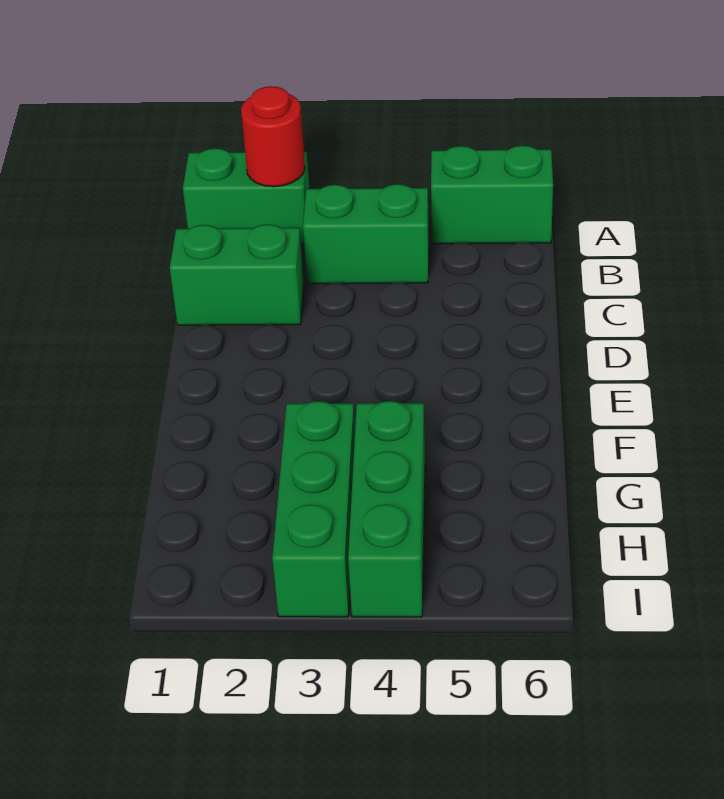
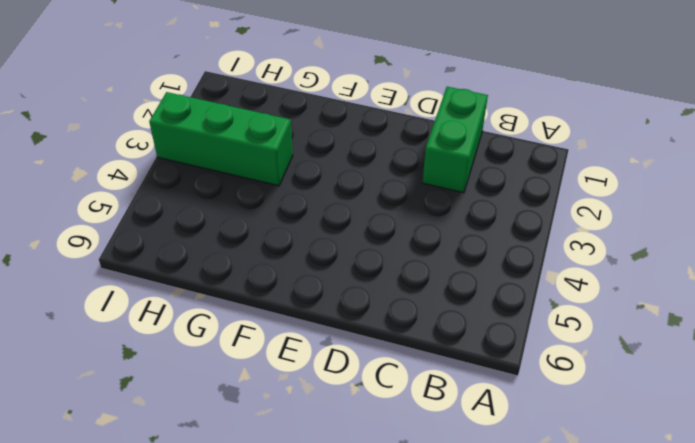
none -> green 1x2 brick [183,148,309,245]
none -> green 1x2 brick [431,145,553,244]

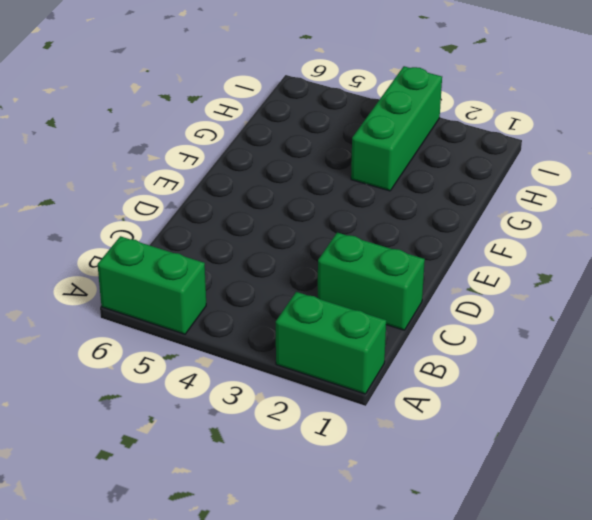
none -> green 1x2 brick [303,184,429,284]
none -> green 1x3 brick [348,401,425,617]

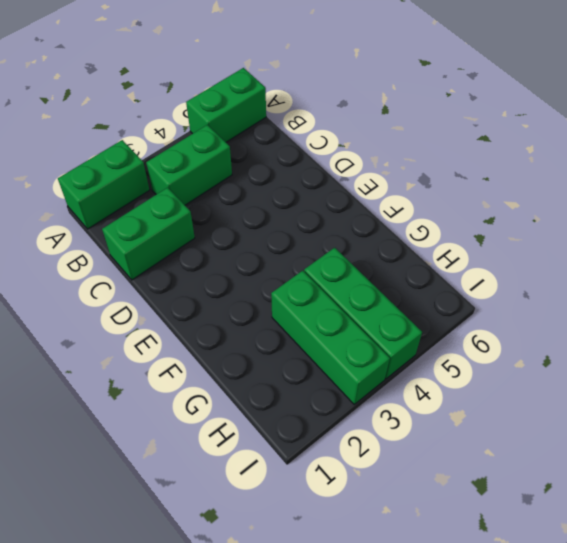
none -> red 1x1 round brick [241,86,305,187]

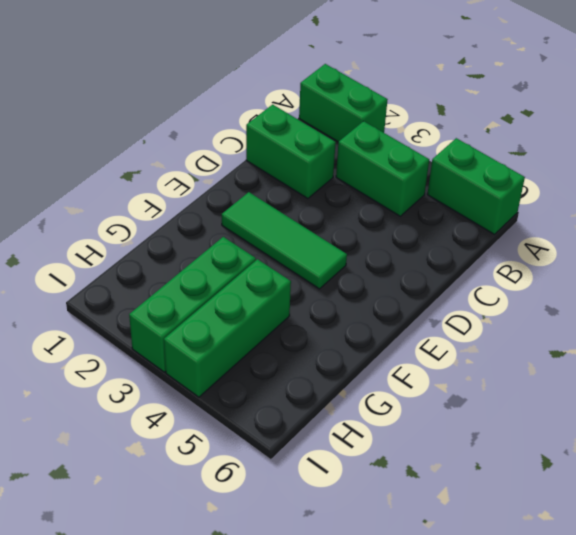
green 1x3 tile [222,192,347,289] -> none
none -> red 1x1 round brick [241,86,305,187]

